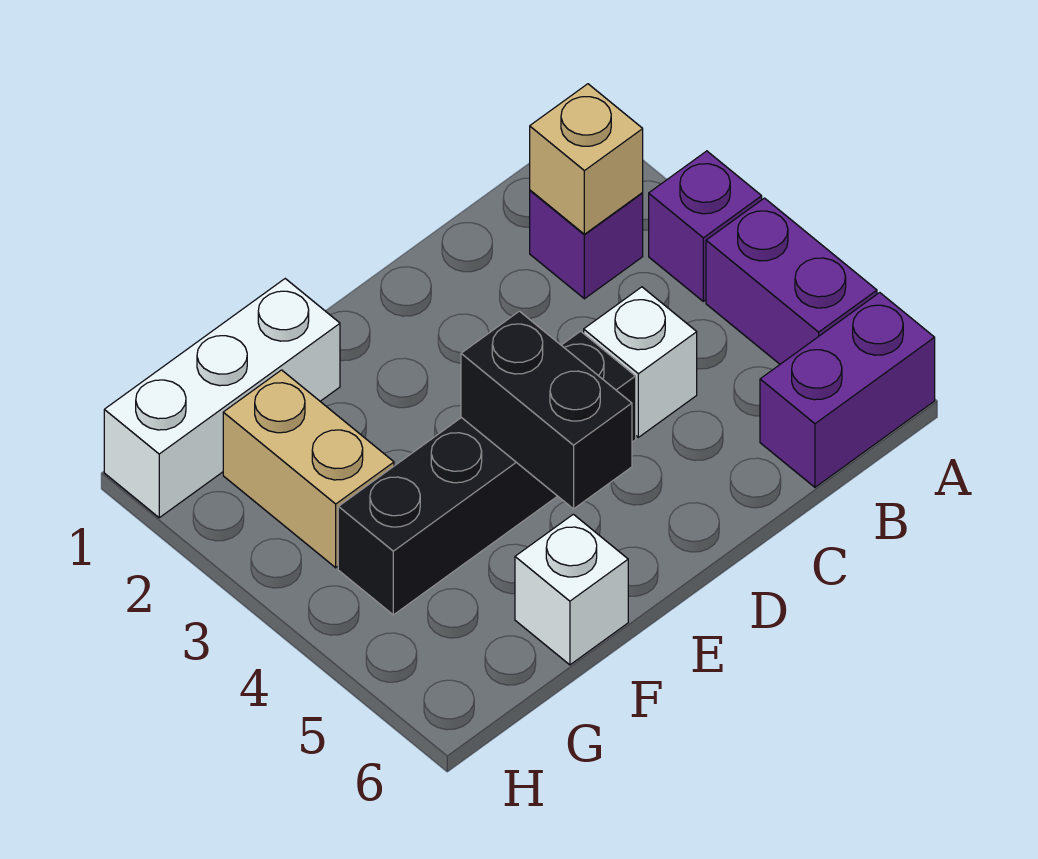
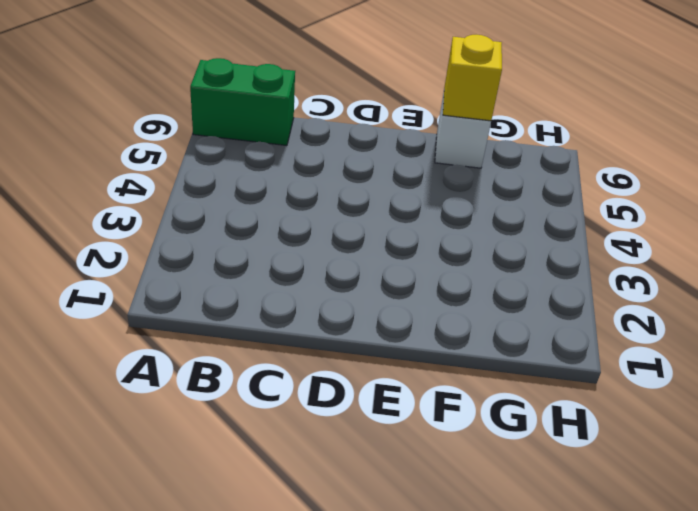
green 1x2 brick [190,58,295,145] -> purple 1x2 brick [760,293,935,487]
yellow 1x1 brick [443,35,502,121] -> none
none -> purple 1x1 brick [649,151,762,301]
none -> purple 1x2 brick [706,198,877,364]

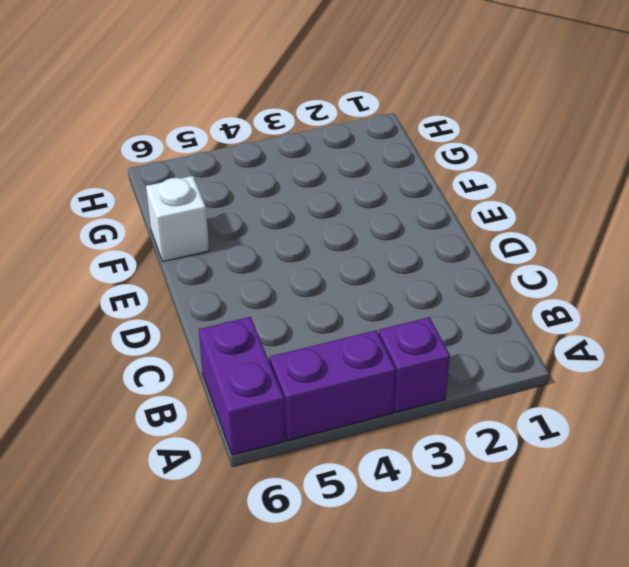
none -> purple 1x1 brick [530,190,643,299]
none -> white 1x1 brick [584,287,697,437]

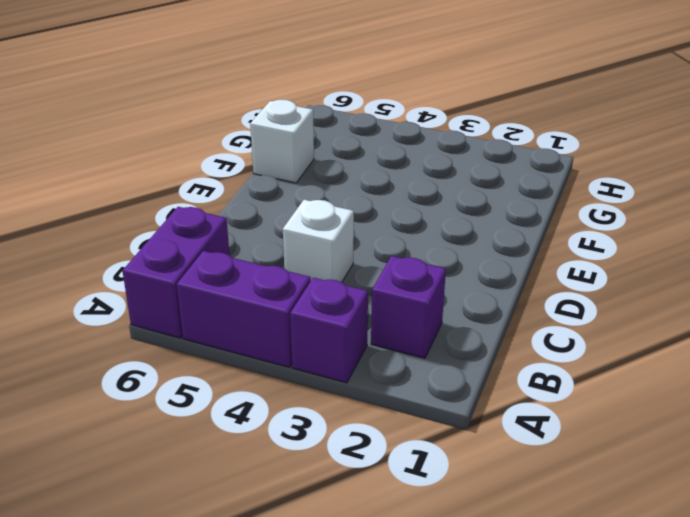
none -> black 1x4 brick [338,331,636,615]
none -> white 1x3 brick [104,279,340,518]

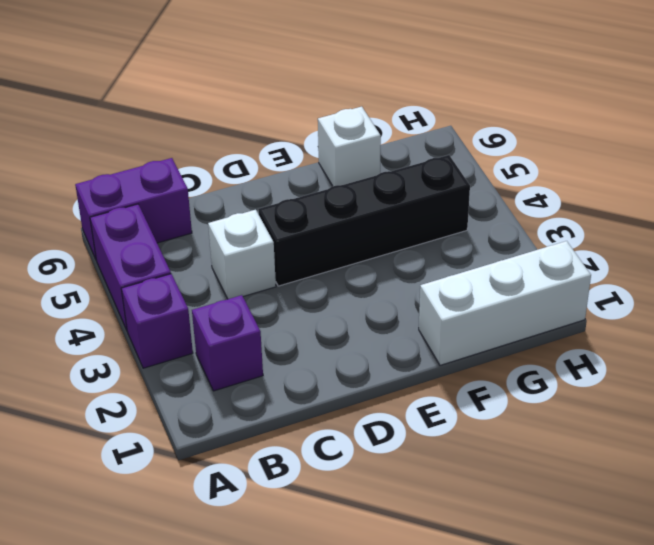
none -> tan 1x2 brick [223,370,394,568]
none -> tan 1x1 brick [530,84,643,234]

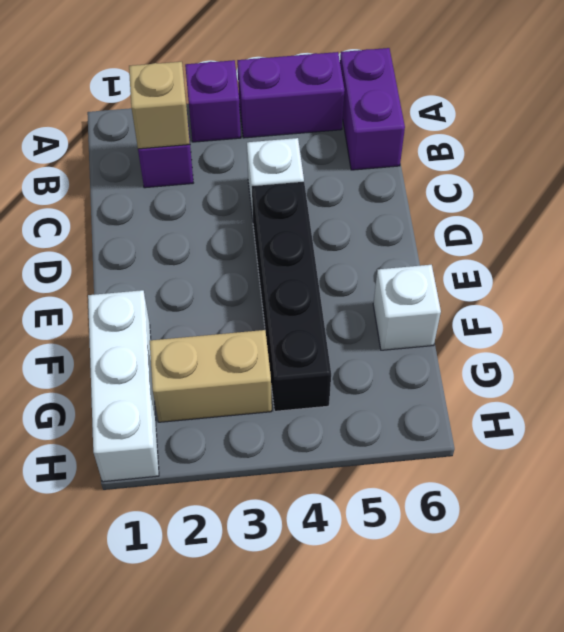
none -> black 1x2 brick [461,311,632,509]

